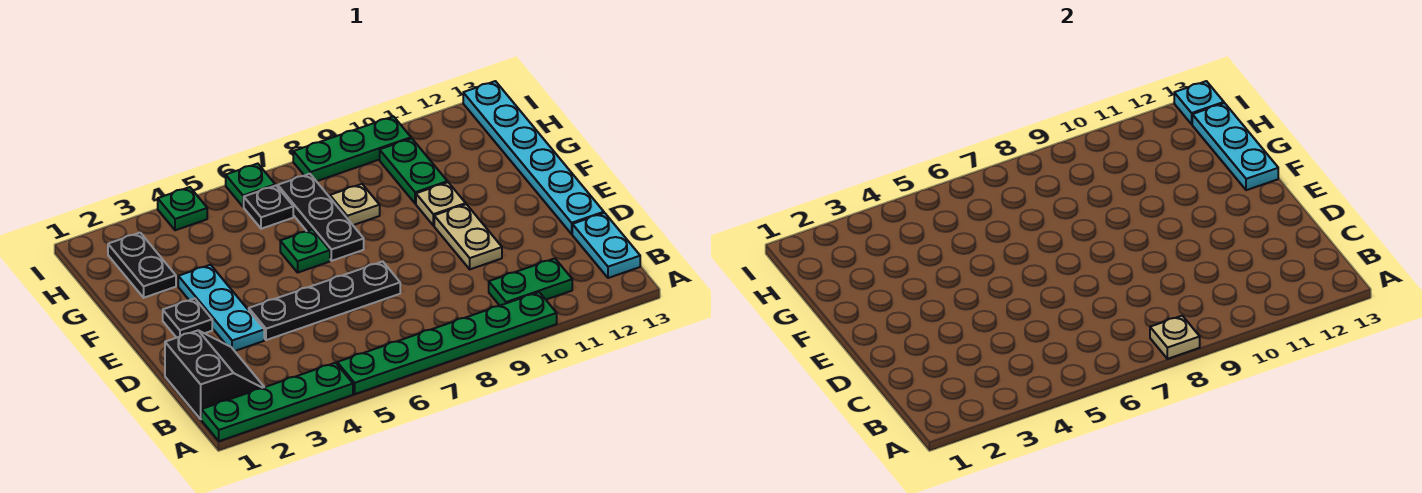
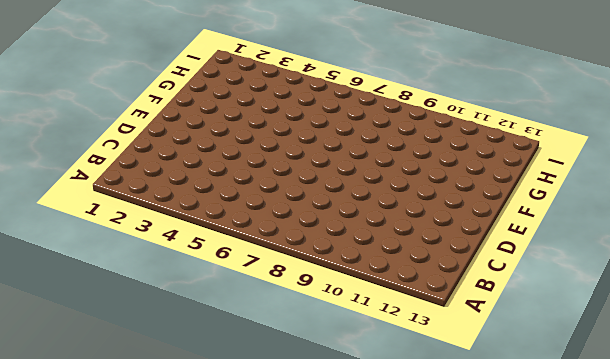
none -> green 1x4 plate [201,363,353,441]
none -> green 1x6 plate [337,292,557,394]
none -> black 2x2 slope [165,331,264,419]

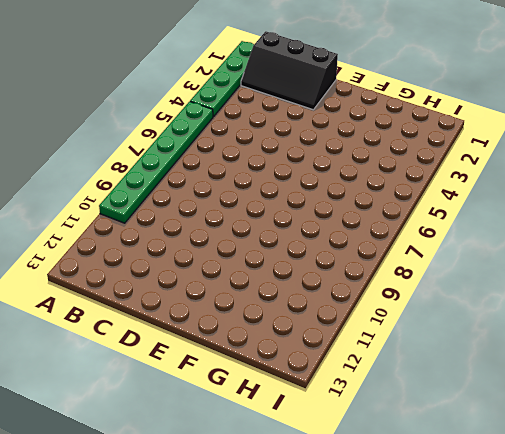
black 2x3 slope [241,31,338,110] -> black 2x2 slope [165,331,264,419]
none -> green 1x2 plate [489,258,572,306]
none -> cyan 1x2 plate [572,213,640,278]
none -> cyan 1x3 plate [178,265,264,351]

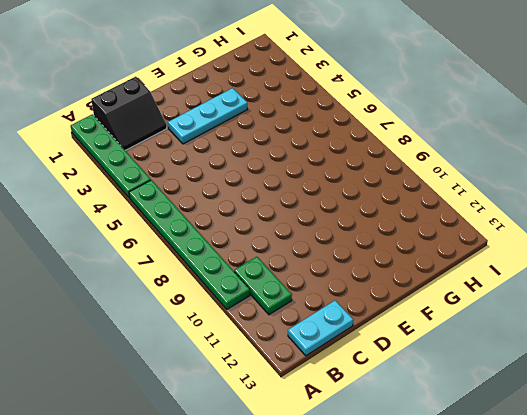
none -> black 1x4 plate [249,262,400,340]
none -> tan 1x2 plate [434,204,502,269]
none -> cyan 1x6 plate [463,81,604,234]

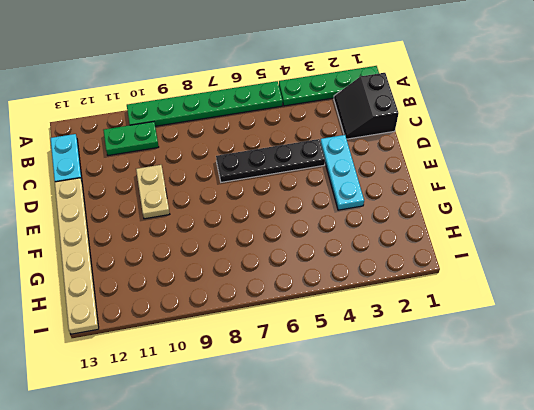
tan 1x6 plate [55,178,99,334] -> cyan 1x6 plate [463,81,604,234]
none -> black 1x1 plate [163,299,212,338]
none -> green 1x1 plate [280,229,330,272]
none -> black 1x3 plate [278,174,364,261]

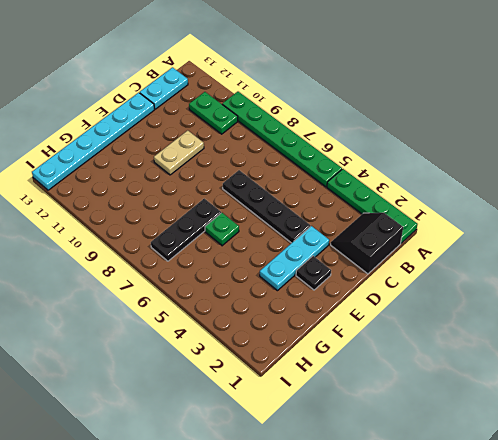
none -> tan 1x1 plate [416,182,466,226]
none -> black 1x2 plate [108,233,176,298]
none -> tan 1x1 plate [330,184,380,225]

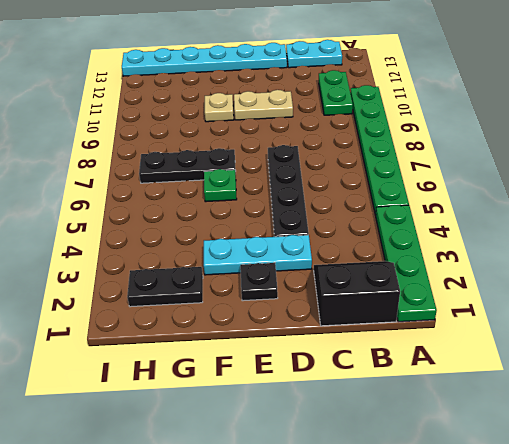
none -> tan 1x1 plate [330,184,380,225]
none -> green 1x2 plate [380,138,447,204]
none -> black 1x1 plate [244,185,293,229]

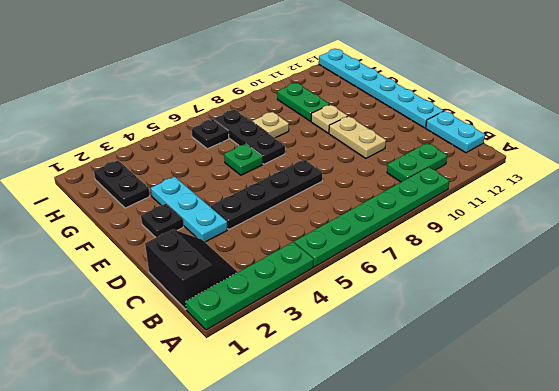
none -> green 1x1 plate [158,187,207,230]
none -> green 1x1 plate [226,164,275,207]
none -> green 1x3 plate [293,117,411,181]

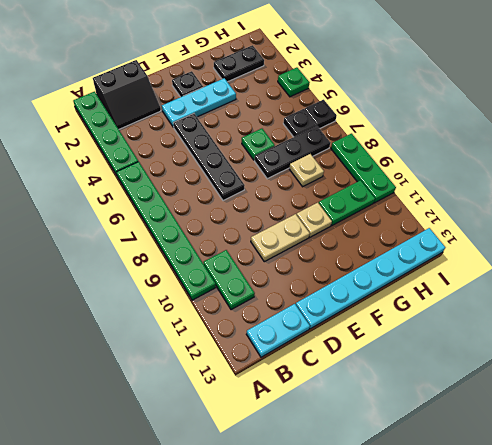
black 1x1 plate [304,100,337,129] -> green 1x1 plate [226,164,275,207]
none -> tan 1x1 plate [1150,316,1200,359]
none -> cyan 1x3 plate [1192,103,1278,190]
none -> cyan 1x1 plate [1174,81,1224,124]

